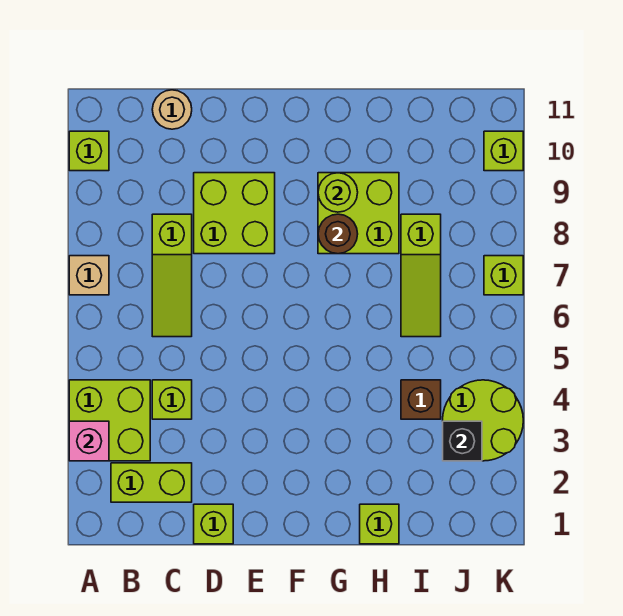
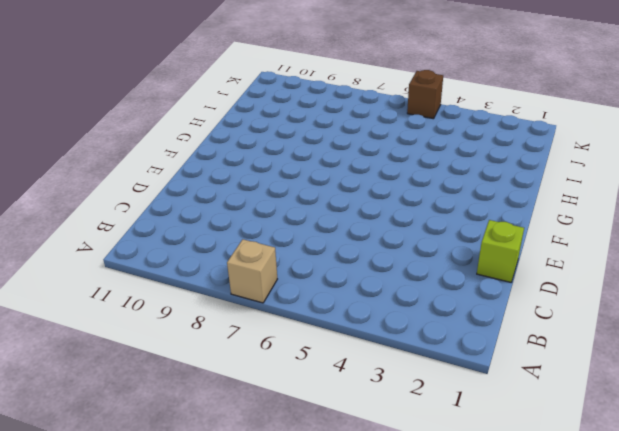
brown 1x1 brick [407,70,443,119] -> brown 1x1 brick moved to [401,380,441,419]
none -> lime 2x2 brick [69,380,150,461]
none -> lime 1x1 brick [69,131,109,171]
none -> lime 1x2 brick [111,463,192,502]

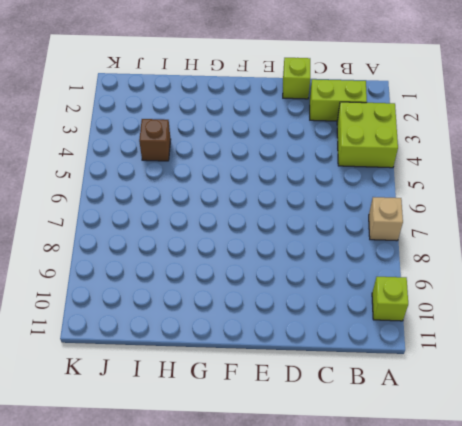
none -> lime 1x1 brick [152,380,192,419]
none -> lime 1x3 slope [152,214,192,337]
none -> tan 1x1 round brick [152,90,192,129]

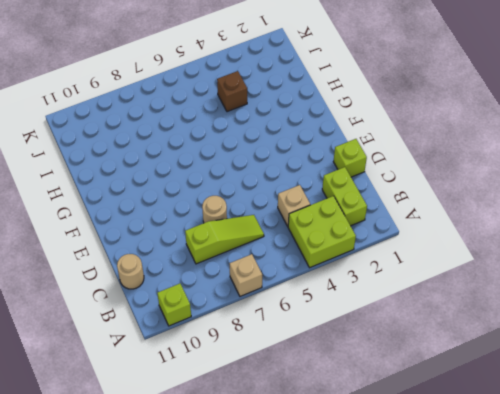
tan 1x1 brick [278,185,310,226] -> lime 1x1 brick [152,380,192,419]
tan 1x1 round brick [202,196,227,223] -> none
none -> lime 2x2 brick [194,173,275,254]
none -> lime 2x2 brick [318,173,399,254]
none -> lime 1x1 brick [360,504,399,544]

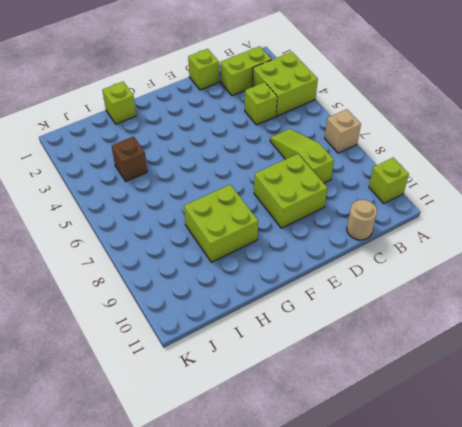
none -> lime 1x3 slope [401,214,441,337]
none -> lime 2x2 round brick [443,380,523,461]
none -> lime 1x1 brick [484,256,523,295]

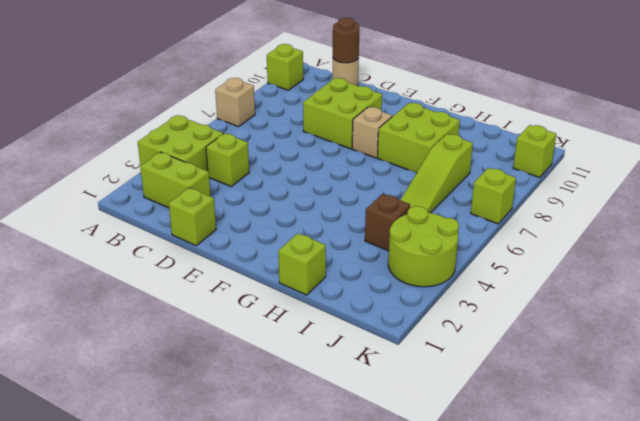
brown 1x1 round brick [333,18,360,63] -> brown 1x1 round brick moved to [318,214,358,254]
tan 1x1 brick [352,107,392,158] -> none
none -> lime 1x3 slope [152,214,192,337]
none -> pink 1x1 brick [69,421,109,461]
none -> lime 1x1 round brick [318,173,358,212]

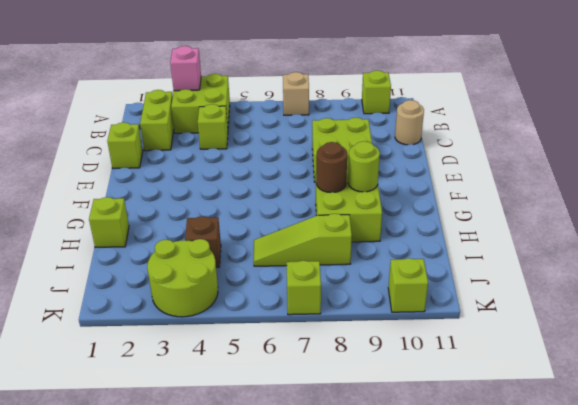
none -> lime 1x3 slope [152,214,192,337]
none -> black 1x1 brick [443,421,482,461]

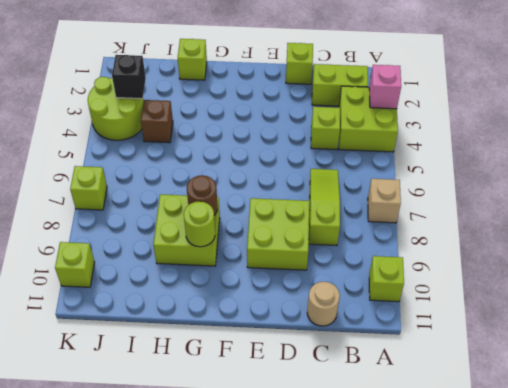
none -> lime 1x3 slope [401,214,441,337]

